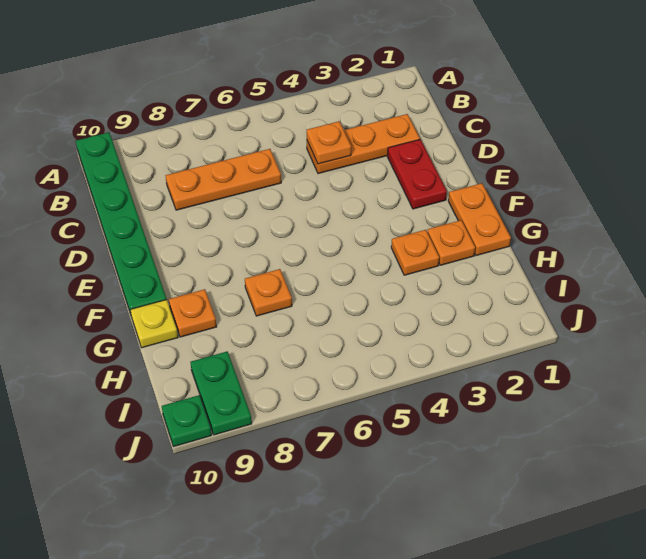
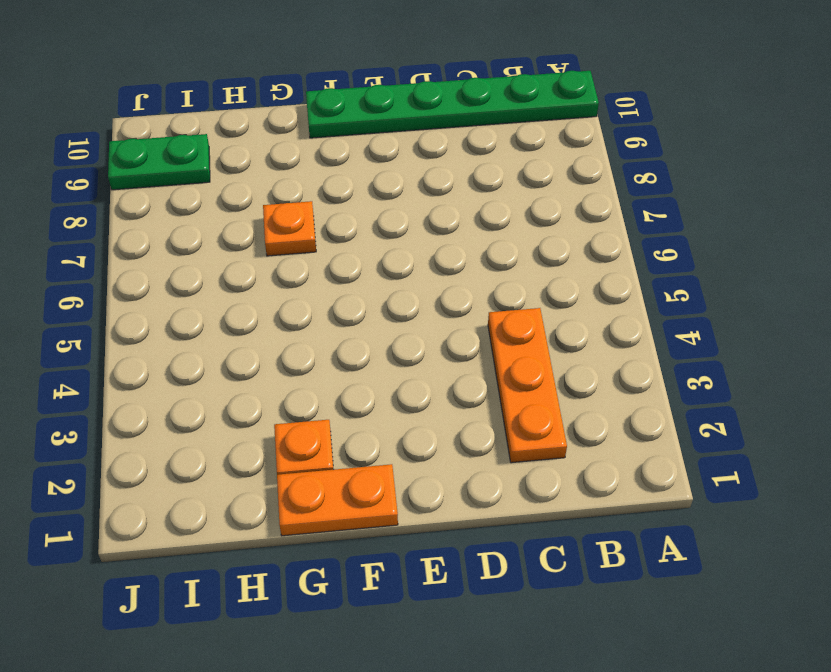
none -> orange 1x3 plate [166,149,281,210]
none -> red 1x2 plate [387,140,447,209]
none -> orange 1x1 plate [391,230,439,275]

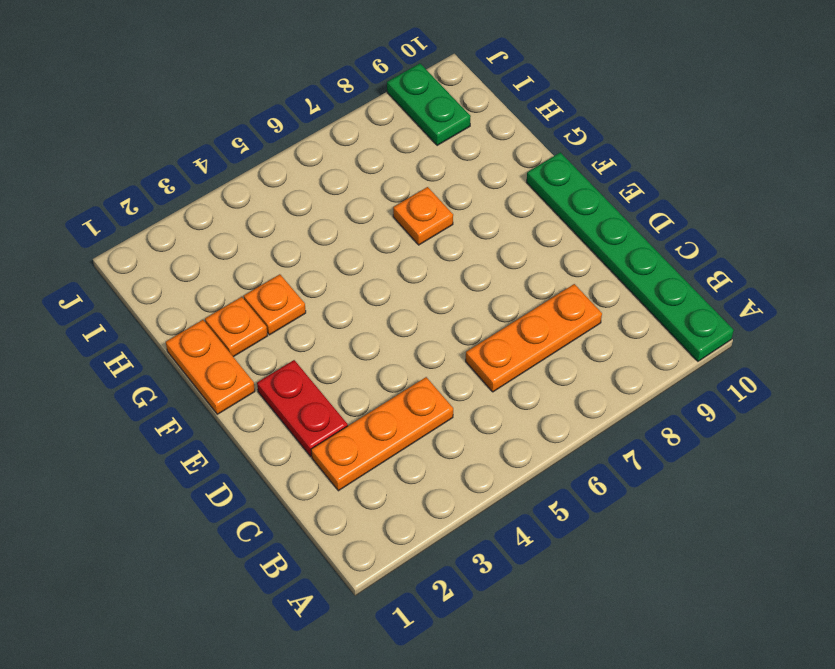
none -> orange 1x1 plate [169,289,216,337]
none -> yellow 1x1 plate [130,300,178,348]
none -> green 1x1 plate [162,395,212,447]

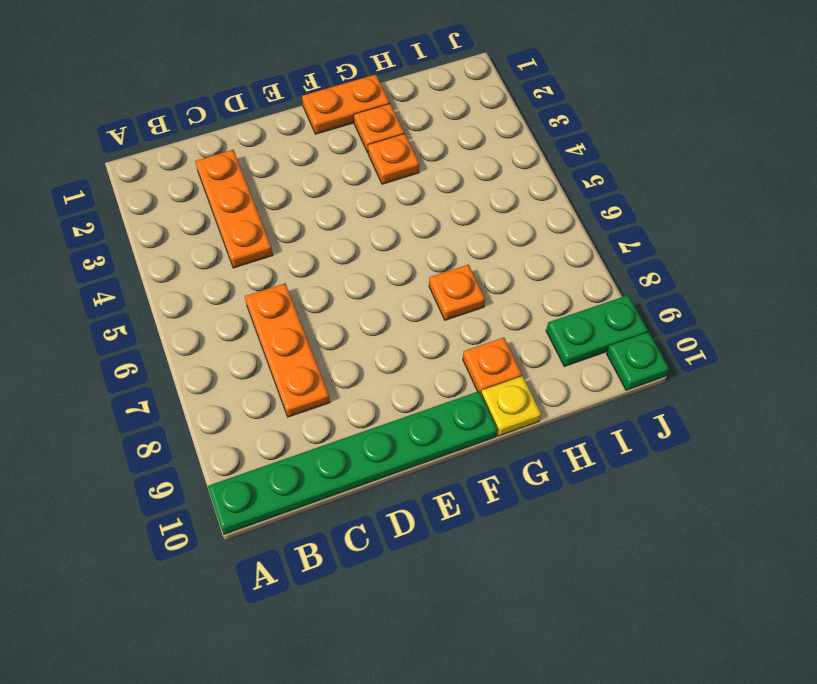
none -> red 1x2 plate [387,140,447,209]
none -> orange 1x1 plate [307,121,351,164]

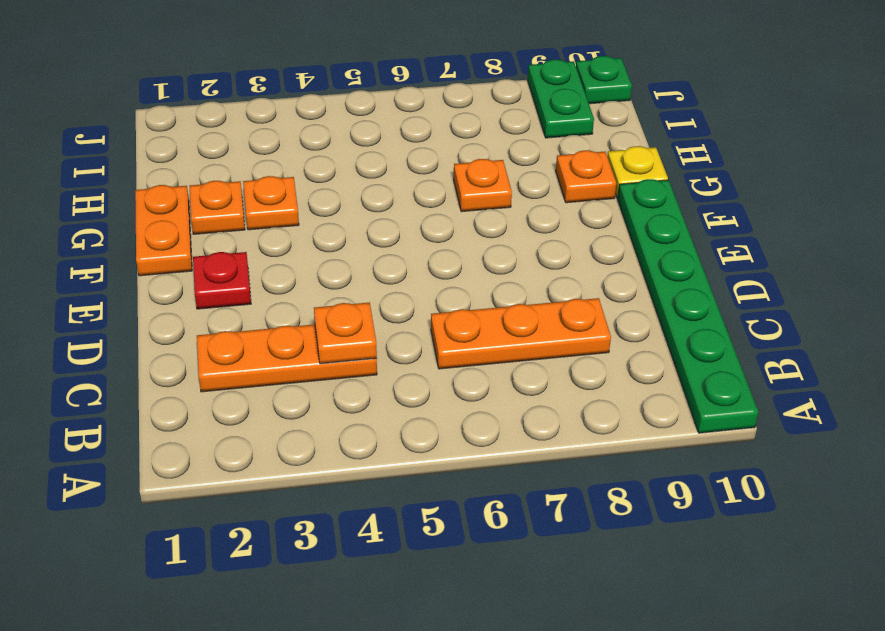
red 1x1 plate [193,252,251,309] -> red 1x2 plate [387,140,447,209]

